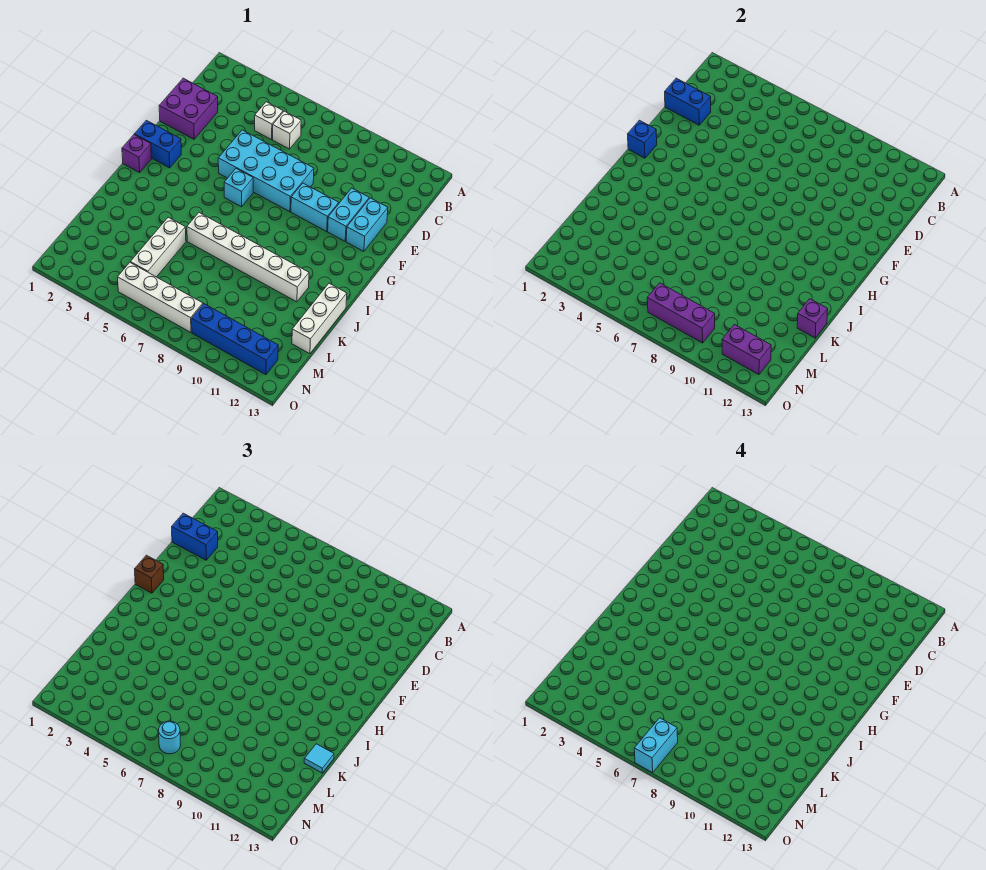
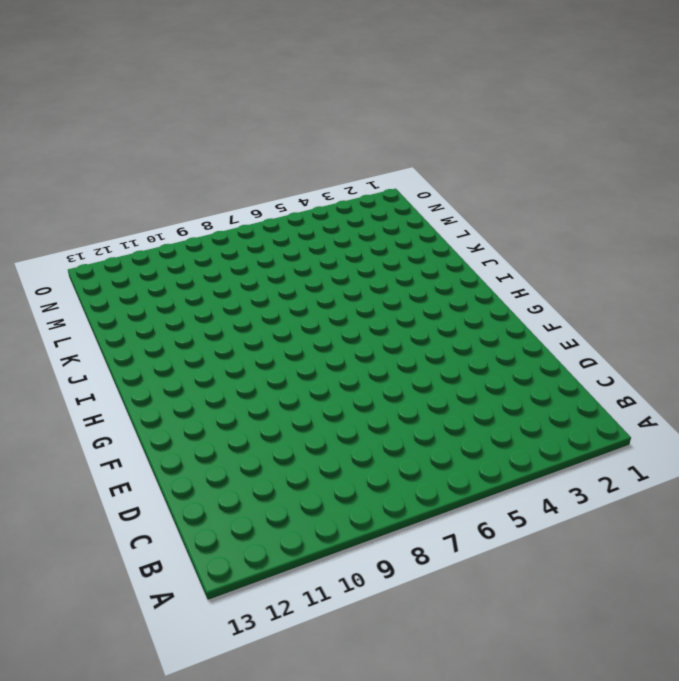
none -> white 1x1 brick [255,102,283,139]
none -> white 1x1 brick [273,111,301,149]
none -> purple 2x2 brick [159,78,218,139]

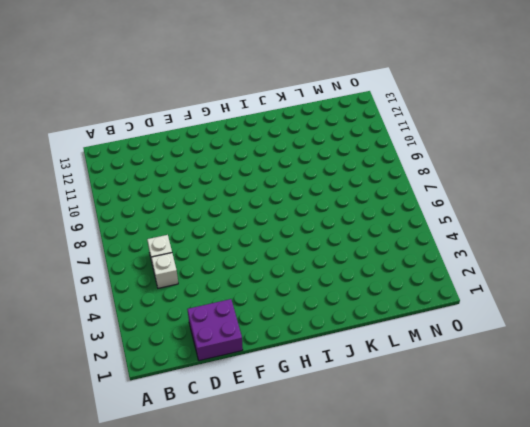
none -> cyan 2x4 brick [218,130,314,212]
none -> cyan 1x2 brick [328,188,369,241]
none -> cyan 1x2 brick [346,198,388,251]

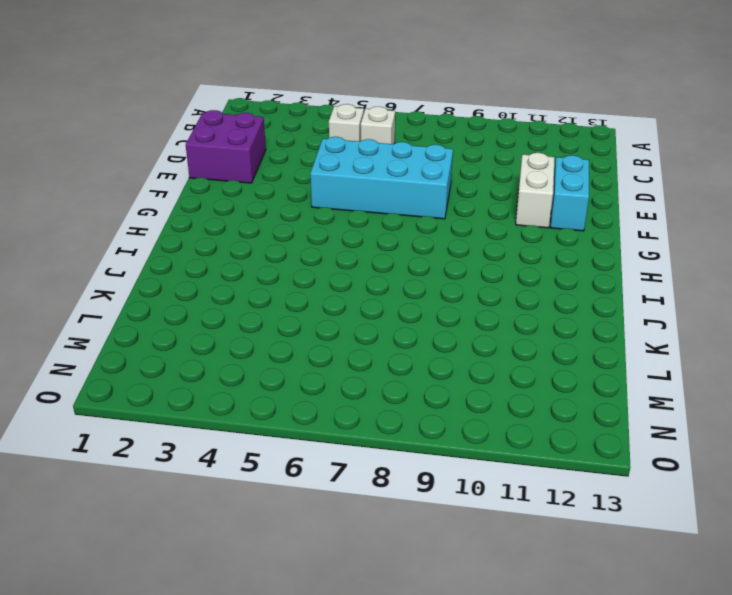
white 1x2 brick [516,153,555,228] -> cyan 1x2 brick [328,188,369,241]
none -> cyan 1x2 brick [291,183,339,231]
none -> blue 1x2 brick [134,120,181,168]
none -> cyan 1x1 brick [224,169,253,207]

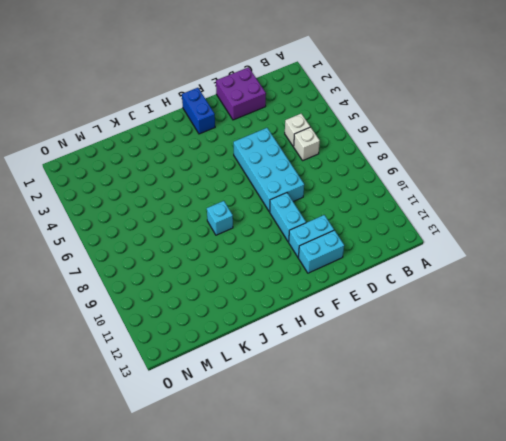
cyan 1x1 brick [207,201,233,235] -> cyan 1x1 brick moved to [224,169,253,207]
none -> purple 1x1 brick [122,135,151,173]
none -> white 1x6 brick [187,213,309,302]
none -> white 1x3 brick [292,283,347,354]

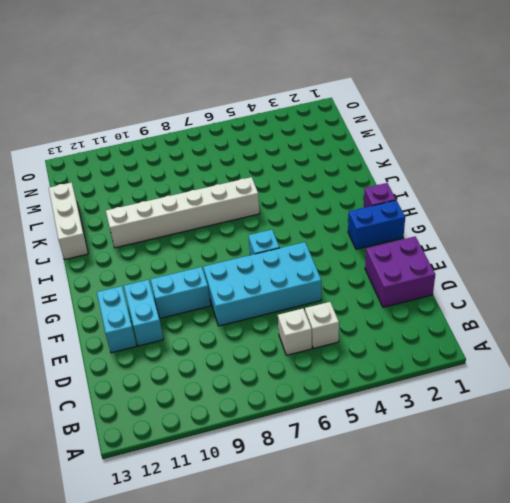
none -> white 1x3 brick [130,217,186,277]
none -> white 1x4 brick [118,263,203,332]
none -> blue 1x4 brick [192,304,278,375]

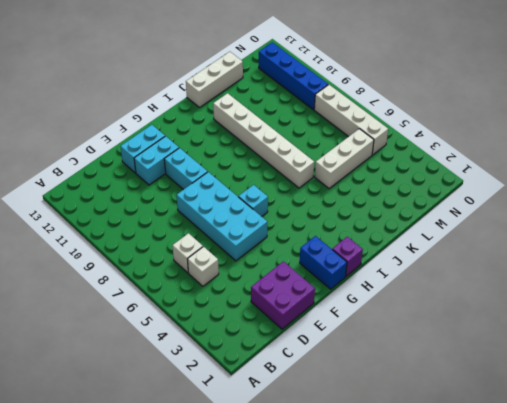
none -> blue 1x2 brick [665,78,711,125]
none -> blue 1x1 brick [628,120,657,158]
none -> purple 1x1 brick [797,299,828,338]

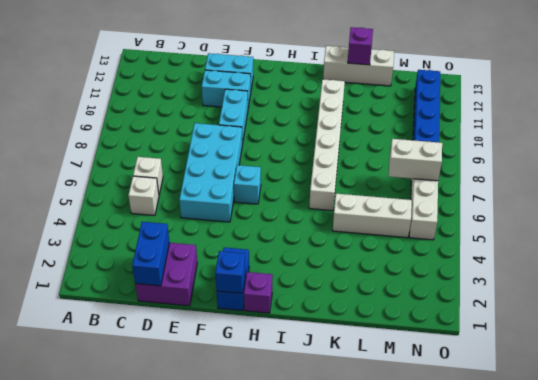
white 1x2 brick [388,139,442,181] -> purple 1x3 brick [647,283,715,343]
none -> purple 1x2 brick [722,324,771,375]
none -> blue 1x2 brick [172,513,218,560]
none -> brown 1x1 brick [135,555,164,593]

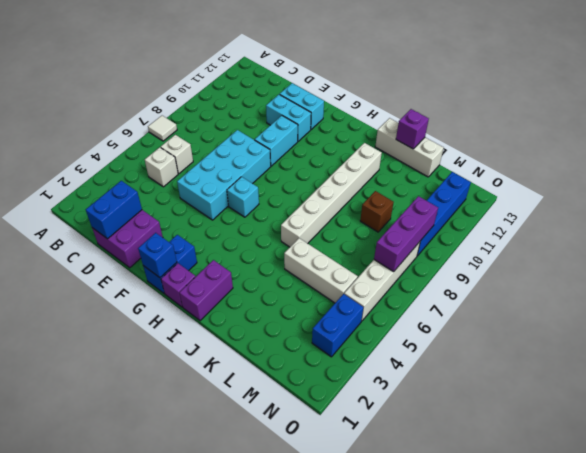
white 1x1 tile [148,116,177,141] -> none
purple 1x2 brick [180,260,233,321] -> purple 1x2 brick moved to [722,324,771,375]
brown 1x1 brick [360,191,394,232] -> brown 1x1 brick moved to [135,555,164,593]
blue 1x2 brick [312,294,363,357] -> blue 1x2 brick moved to [172,513,218,560]
none -> cyan 1x1 tile [304,744,334,773]
none -> cyan 1x1 round brick [159,721,181,754]
none -> cyan 1x2 brick [634,718,678,773]

